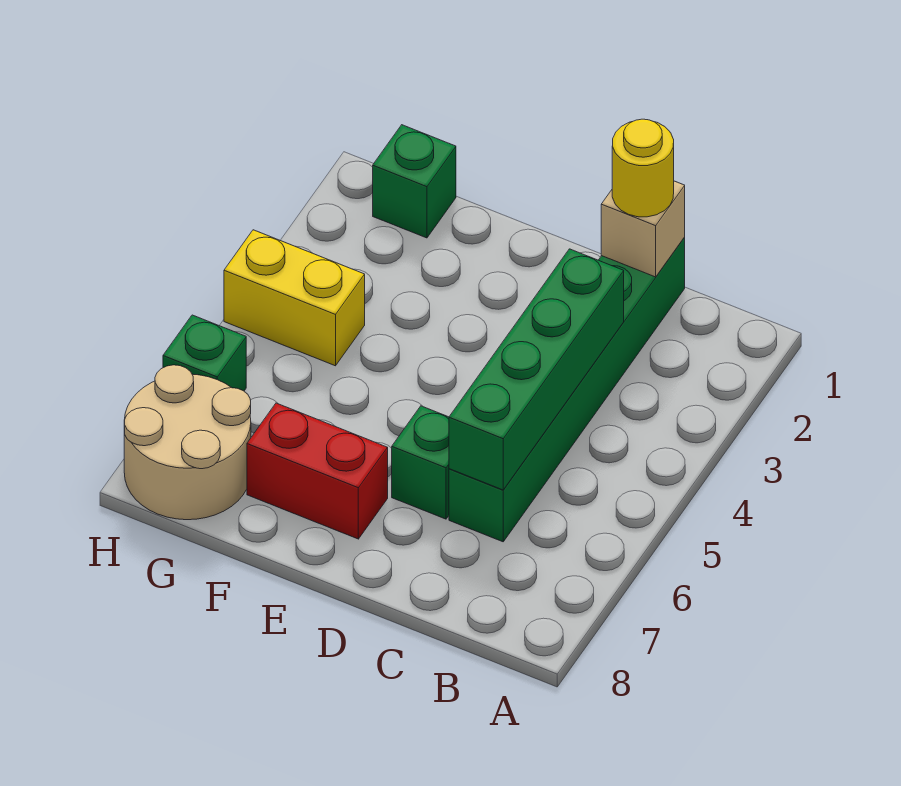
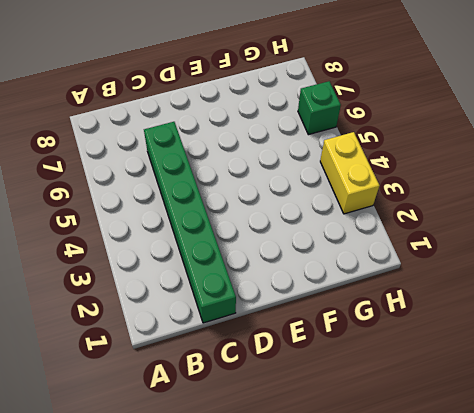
yellow 1x2 brick [320,132,380,214] -> yellow 1x2 brick turned to [224,230,365,366]
none -> green 1x1 brick [392,406,449,519]
none -> red 1x2 brick [247,403,388,539]

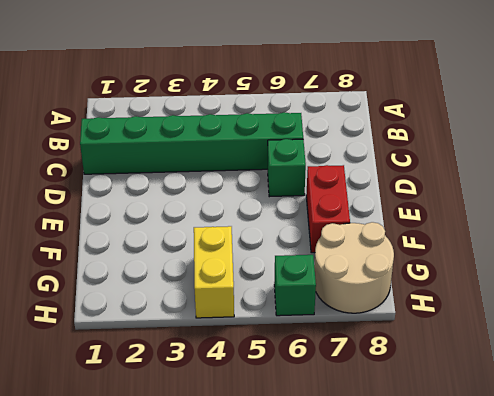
none -> green 1x1 brick [373,125,456,238]
none -> tan 1x1 brick [601,181,685,277]

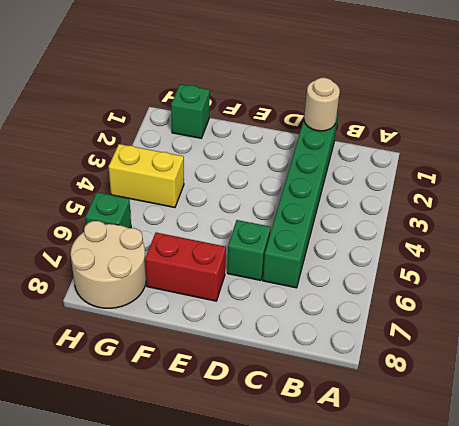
tan 1x1 round brick [304,78,340,131] -> tan 1x1 brick [601,181,685,277]
none -> green 1x4 brick [449,249,624,490]
none -> yellow 1x1 round brick [612,119,674,217]

